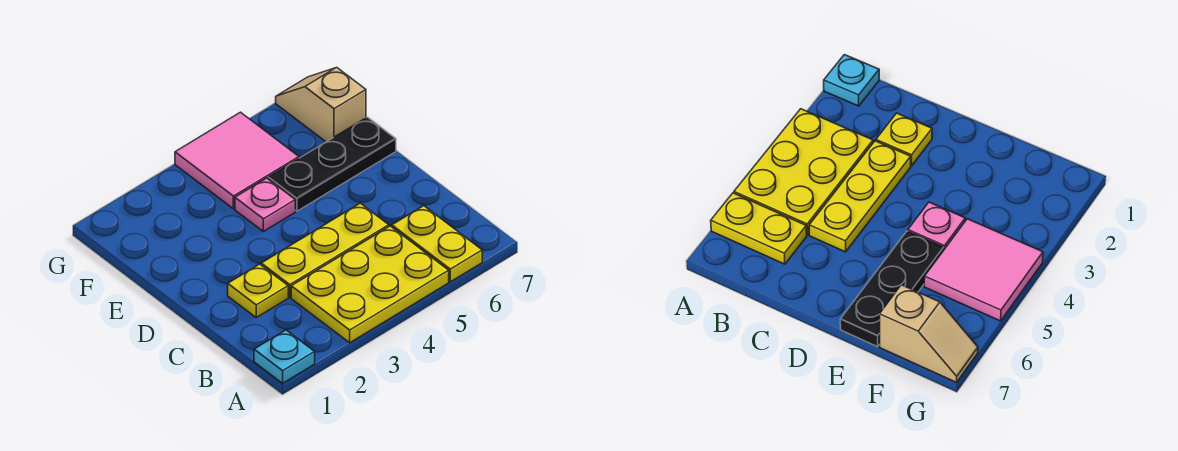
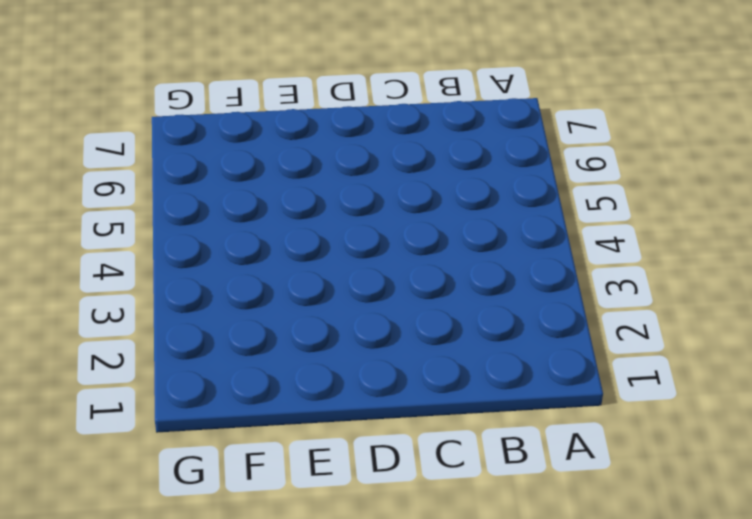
none -> cyan 1x1 plate [254,330,315,383]
none -> yellow 2x3 plate [291,226,449,343]

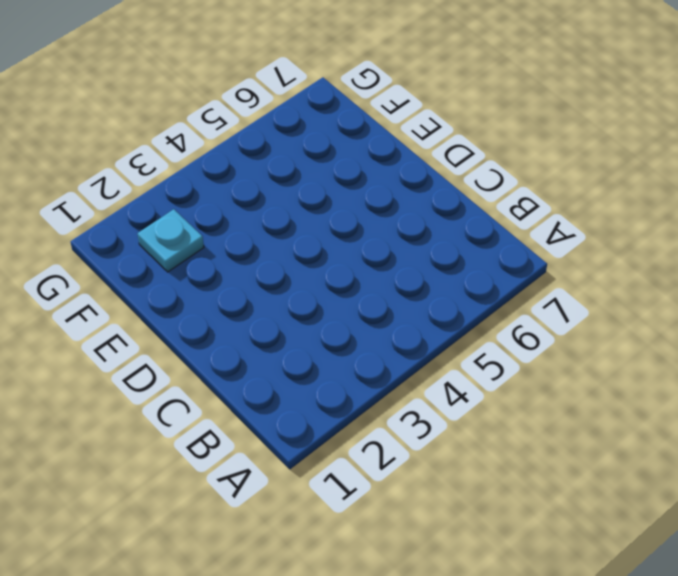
cyan 1x1 plate [138,209,204,272] -> cyan 1x1 plate moved to [254,330,315,383]
none -> yellow 2x3 plate [291,226,449,343]
none -> yellow 1x2 plate [392,206,482,282]

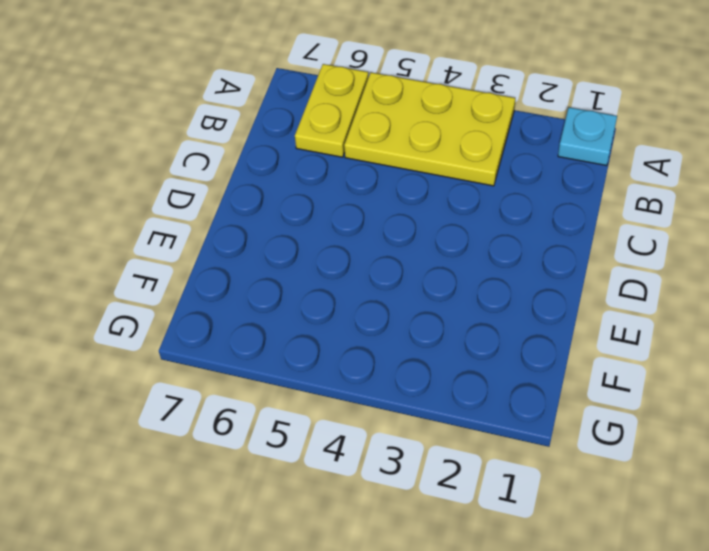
none -> yellow 1x1 plate [228,264,288,318]
none -> yellow 1x3 plate [261,203,389,297]

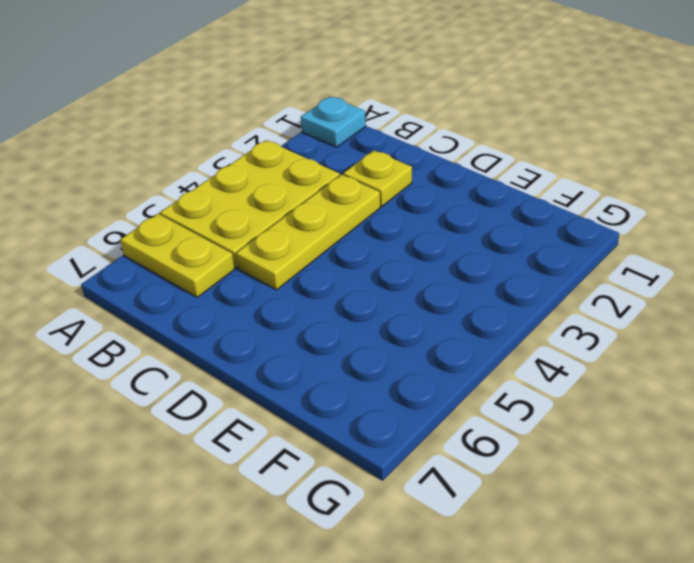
none -> pink 1x1 plate [235,178,295,232]
none -> black 1x3 plate [268,117,396,211]

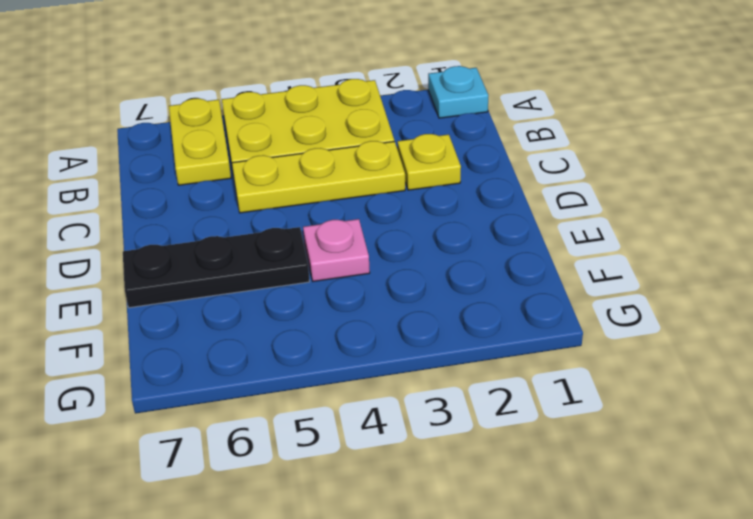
none -> pink 2x2 tile [175,112,299,209]
none -> tan 1x2 slope [276,67,366,142]

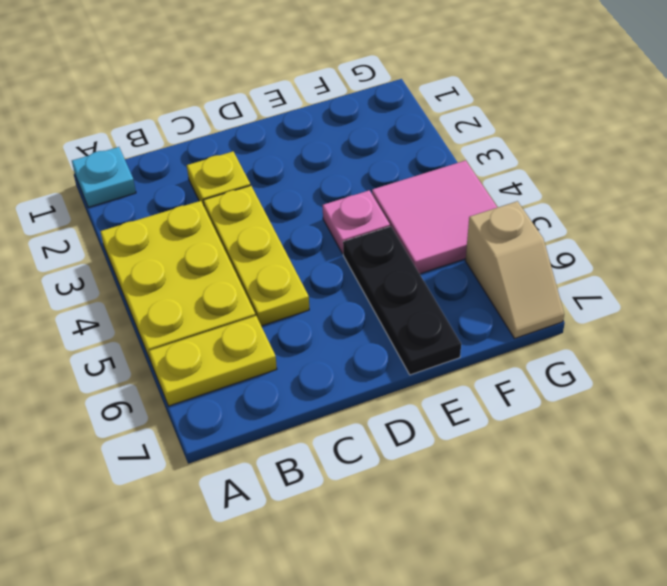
tan 1x2 slope [465,201,564,338] -> tan 1x2 slope turned to [276,67,366,142]

